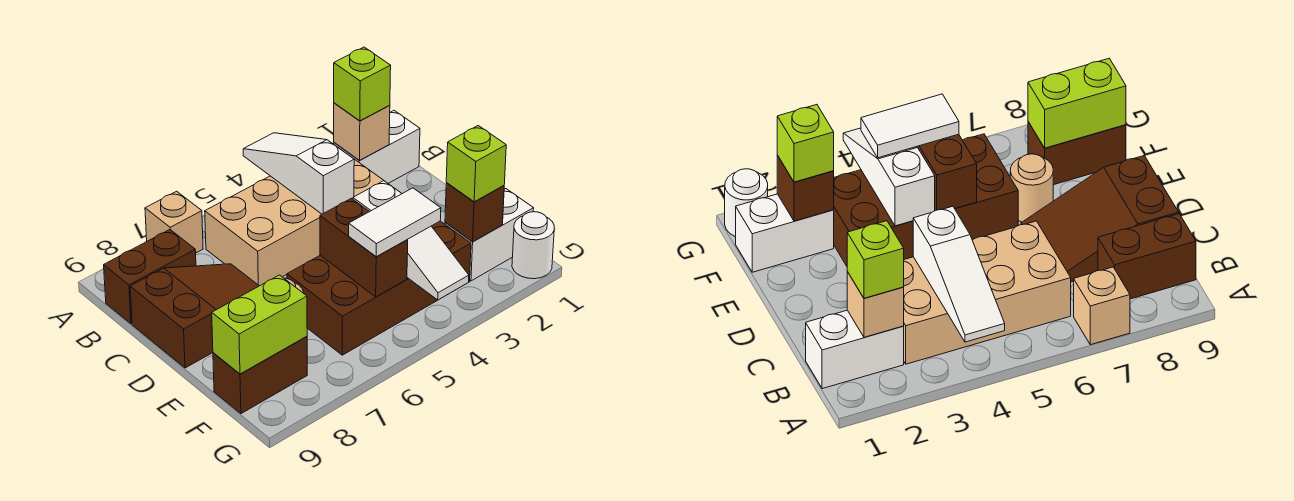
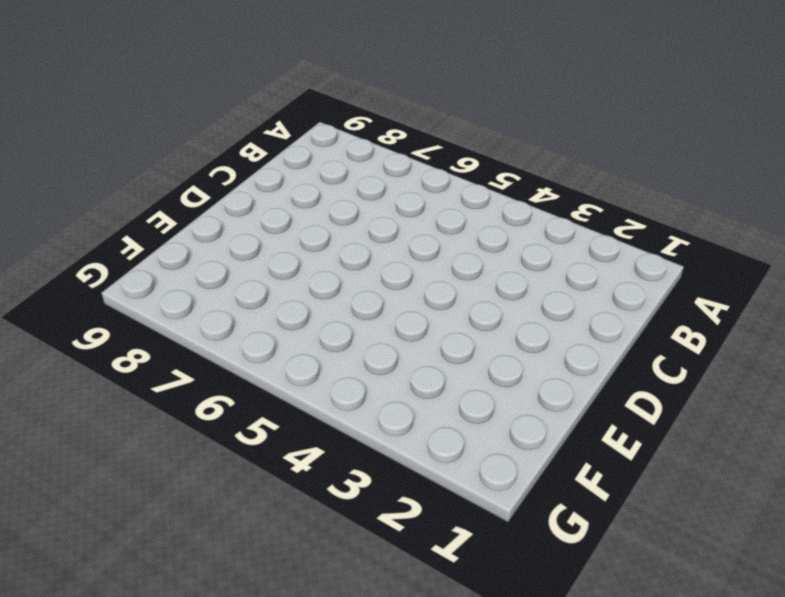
none -> tan 1x1 brick [145,191,203,253]
none -> white 1x2 brick [334,110,420,183]
none -> tan 2x4 brick [205,159,384,286]

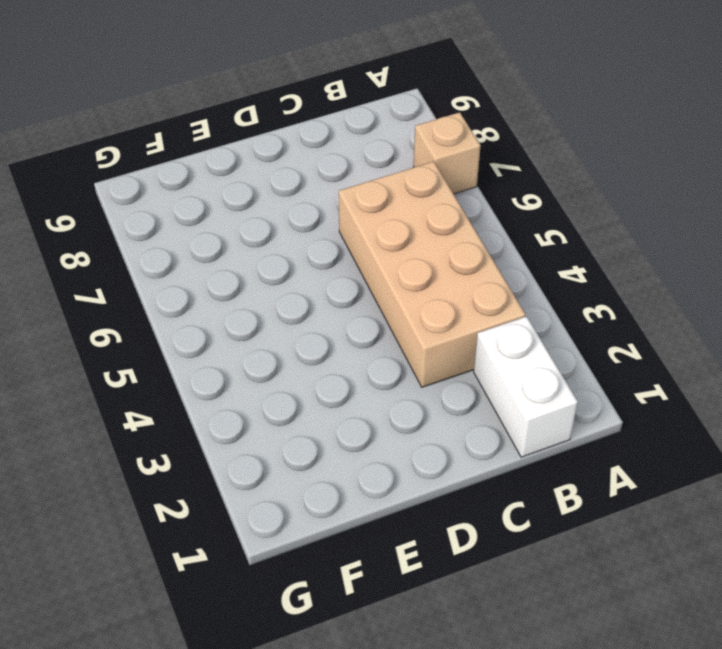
none -> brown 1x2 brick [104,230,196,324]
none -> brown 2x3 slope [130,264,259,368]
none -> brown 2x4 brick [287,221,471,355]

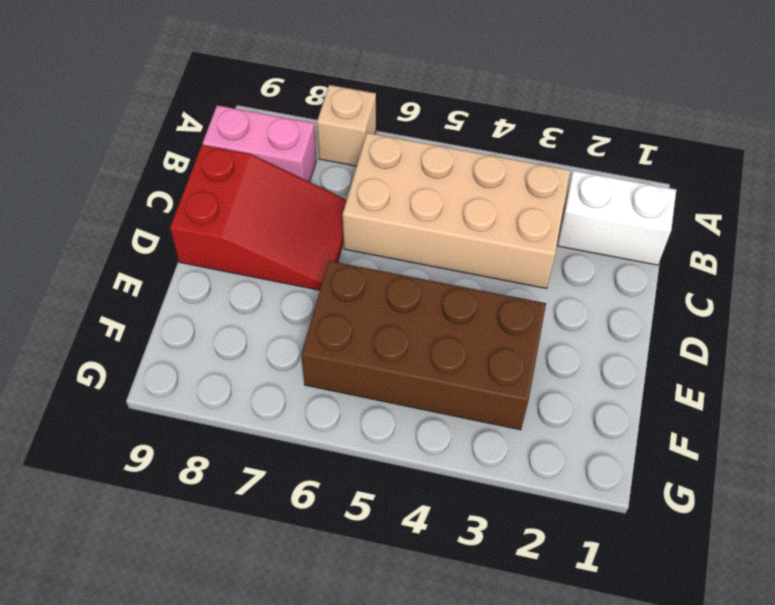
pink 1x2 brick [203,105,316,182] -> brown 1x2 brick [104,230,196,324]
red 2x3 slope [170,145,347,290] -> brown 2x3 slope [130,264,259,368]
none -> tan 1x1 round brick [1010,154,1053,222]
none -> white 1x2 brick [445,189,534,281]
none -> brown 1x2 brick [213,336,307,414]

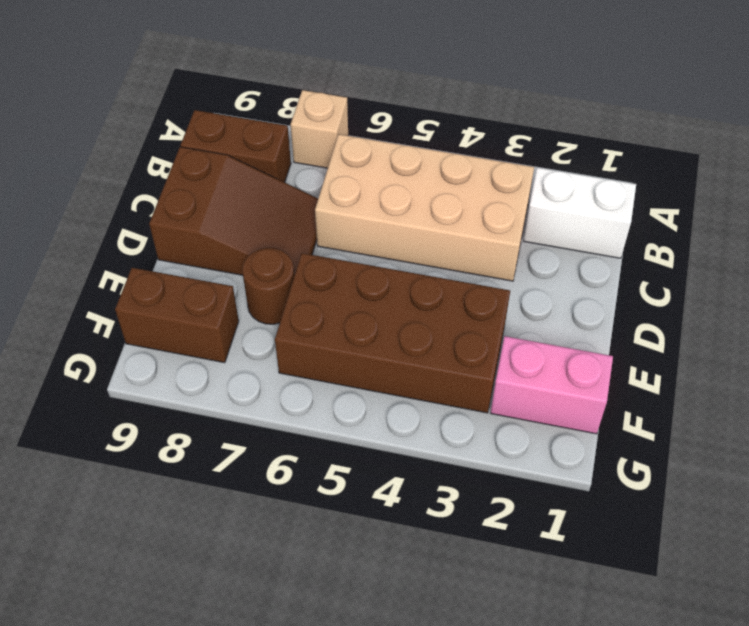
brown 1x1 round brick [242,248,294,324] -> tan 1x1 round brick [1010,154,1053,222]
pink 1x2 brick [491,336,613,434] -> white 1x2 brick [445,189,534,281]
none -> white 1x1 round brick [512,212,554,279]
none -> white 1x3 slope [243,133,354,214]
none -> tan 1x1 brick [334,103,390,160]

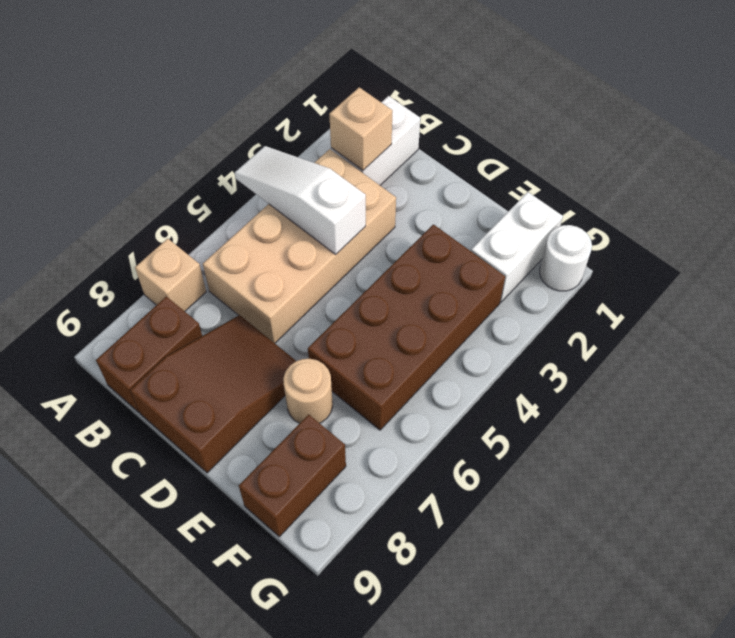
none -> white 1x3 slope [353,181,469,300]
none -> brown 1x2 brick [320,198,408,297]
none -> brown 1x1 brick [445,183,504,242]

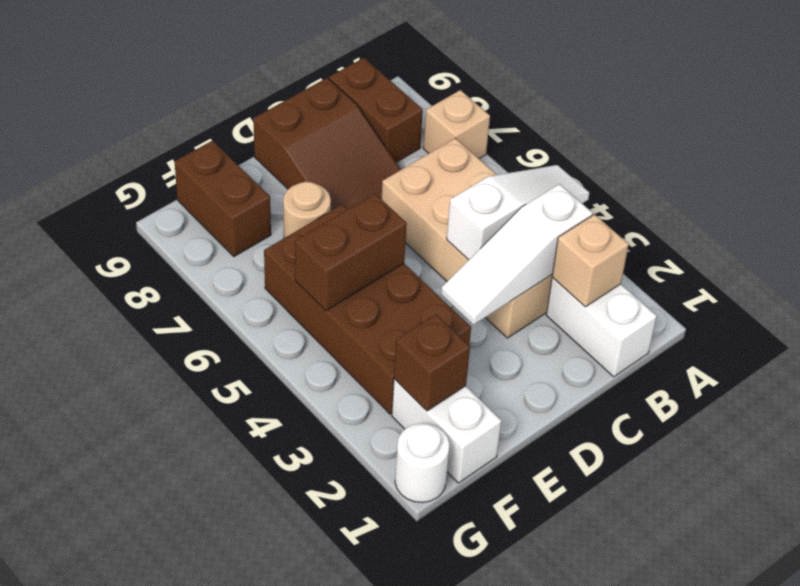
white 1x3 slope [441,184,593,325] -> white 1x3 slope moved to [353,181,469,300]
none -> lime 1x2 brick [212,275,307,374]
none -> lime 1x1 brick [334,47,391,121]
none -> lime 1x1 brick [446,126,506,202]

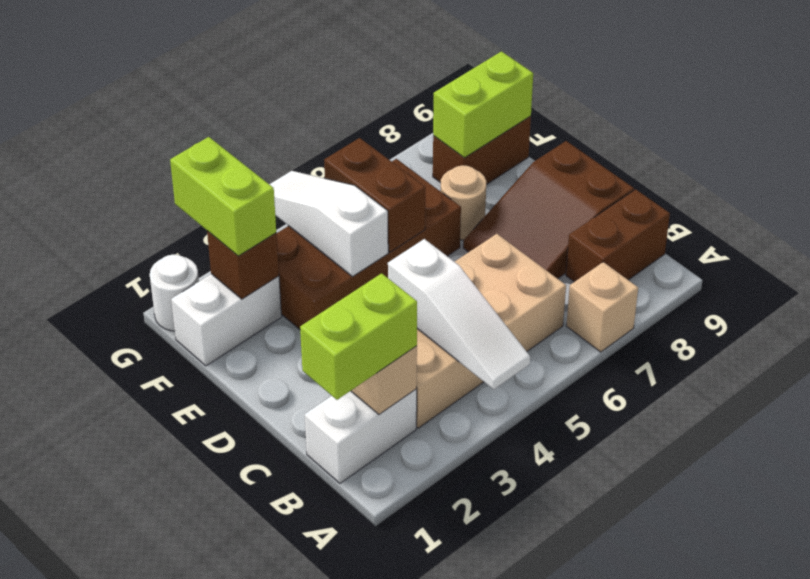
lime 1x2 brick [300,273,417,400] -> lime 1x1 brick [334,47,391,121]
lime 1x2 brick [170,137,276,256] -> lime 1x1 brick [446,126,506,202]
none -> white 1x2 tile [349,188,441,257]

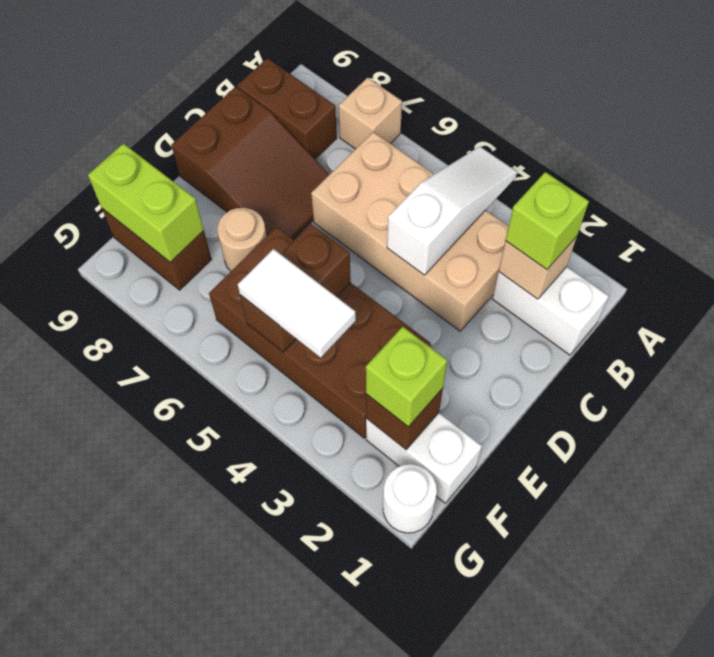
none -> white 1x3 slope [353,181,469,300]

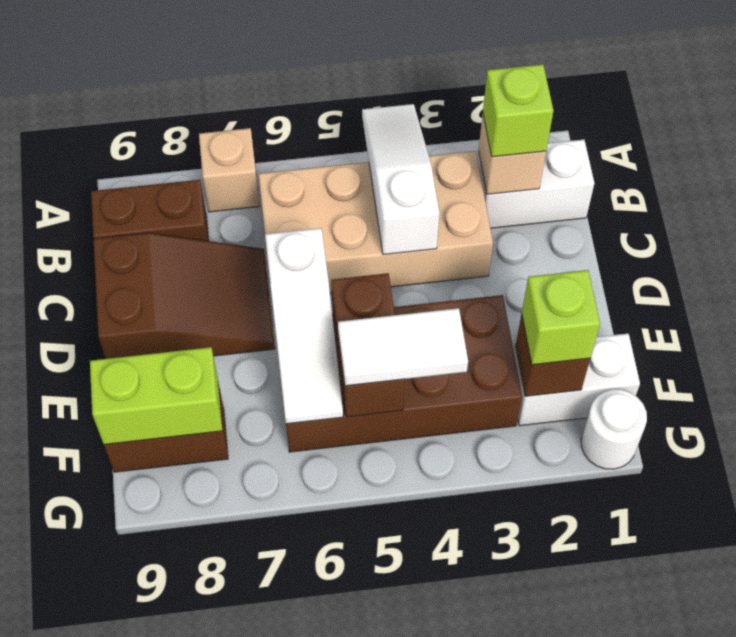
white 1x3 slope [265,228,343,424] -> white 1x3 slope moved to [353,181,469,300]
none -> tan 1x1 round brick [1010,154,1053,222]

